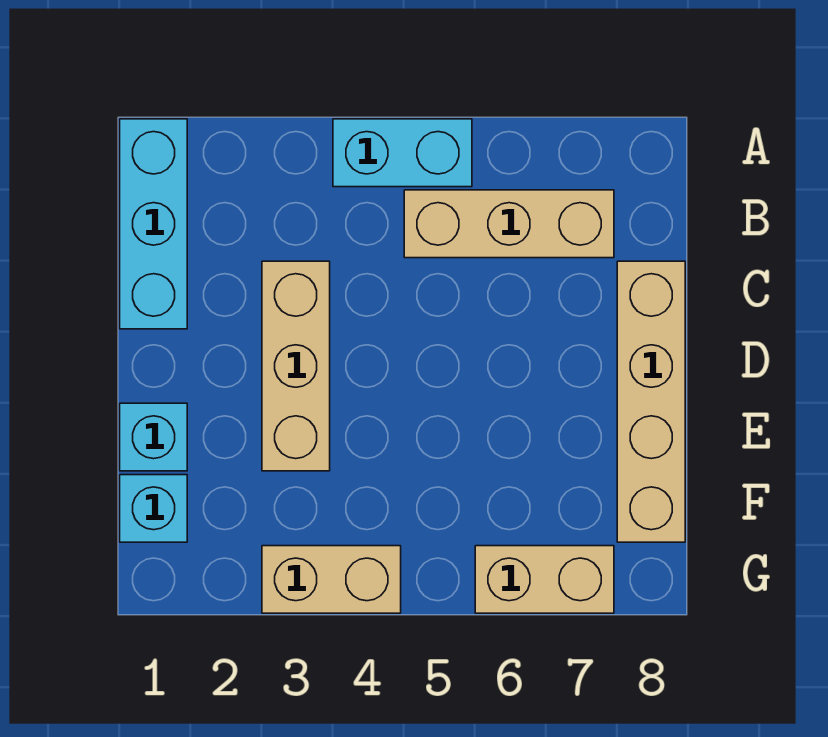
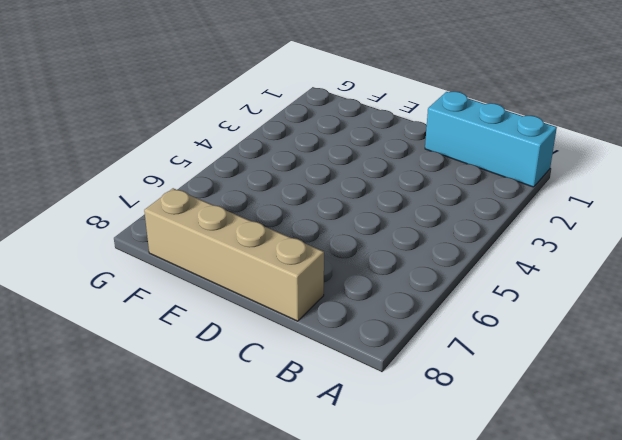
none -> cyan 1x2 brick [333,119,472,187]
none -> tan 1x3 brick [404,190,614,258]

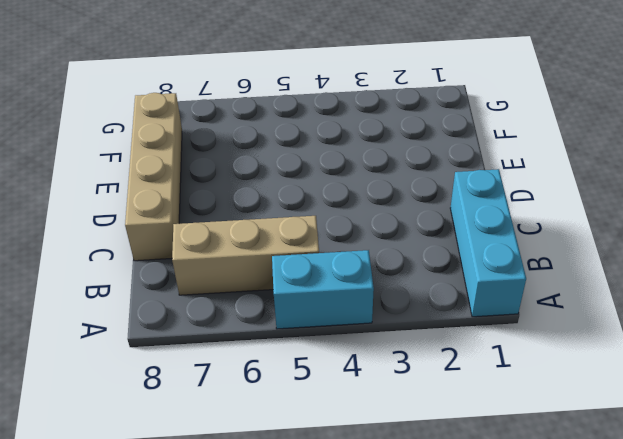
none -> tan 1x3 brick [262,261,330,471]
none -> cyan 1x1 brick [120,403,187,471]

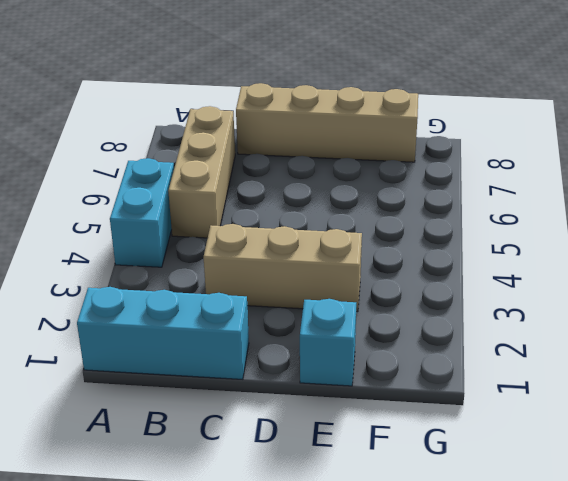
none -> cyan 1x1 brick [120,475,187,542]
none -> tan 1x2 brick [262,546,401,613]

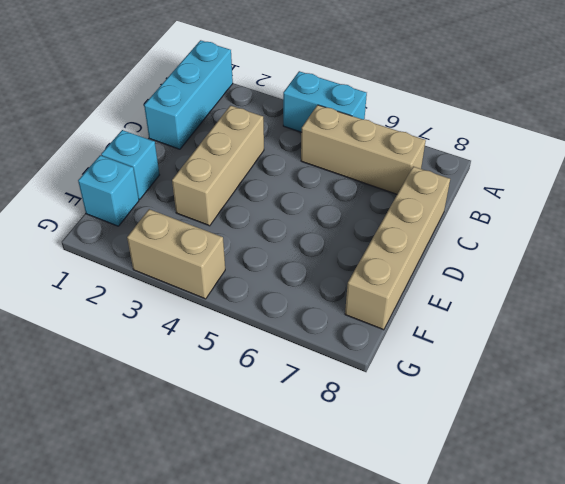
none -> tan 1x2 brick [475,546,614,613]

